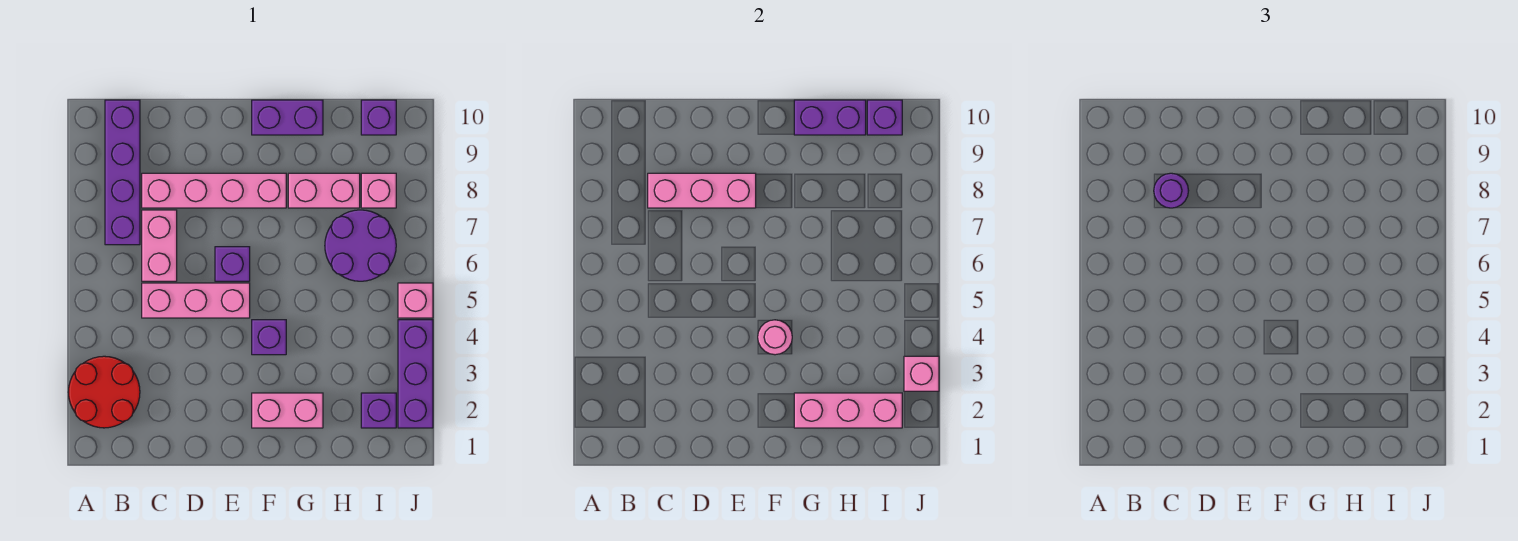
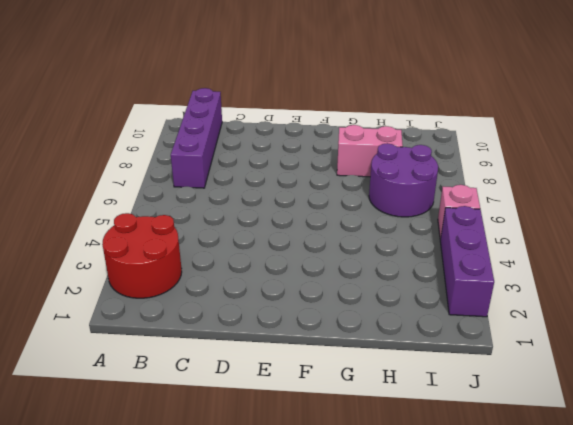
none -> pink 1x3 brick [142,283,250,318]
none -> pink 1x2 brick [142,210,177,281]
none -> pink 1x4 brick [142,173,286,208]

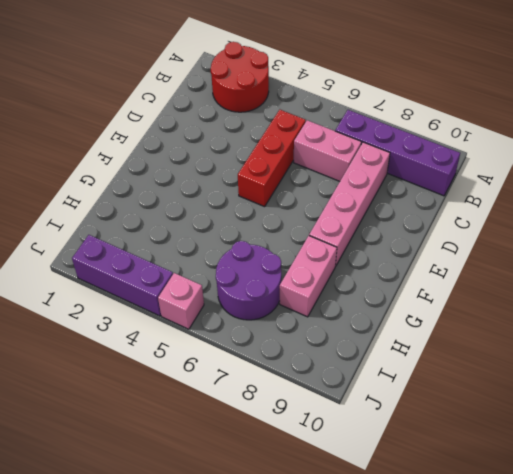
red 1x3 brick [238,110,306,207] -> pink 1x3 brick [142,283,250,318]
none -> purple 1x1 brick [215,247,250,281]
none -> pink 1x2 brick [252,393,323,428]
none -> purple 1x1 brick [252,320,286,355]

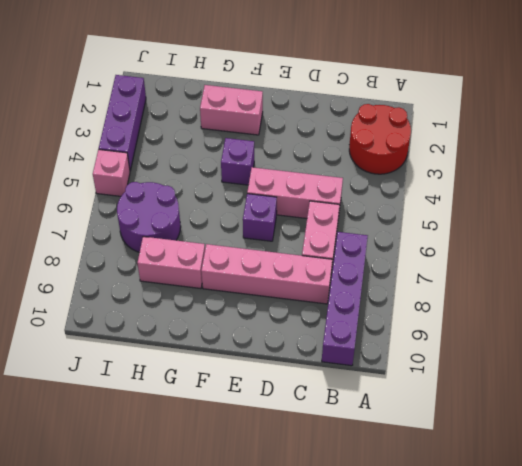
none -> purple 1x2 brick [252,100,323,135]
none -> purple 1x1 brick [361,393,396,428]
none -> pink 1x1 brick [361,173,396,208]

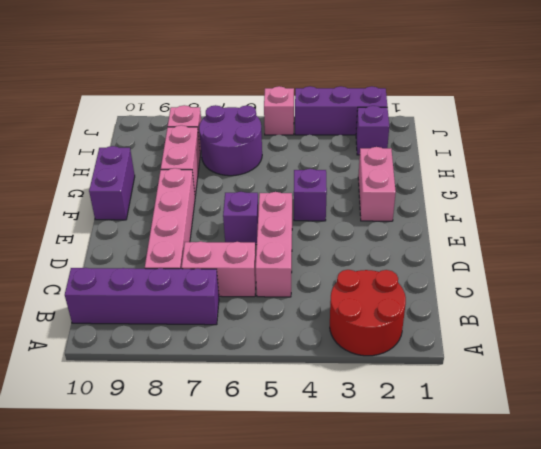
none -> purple 1x1 brick [361,100,396,135]
none -> pink 1x3 brick [648,173,756,208]
none -> pink 1x1 round brick [758,320,792,355]

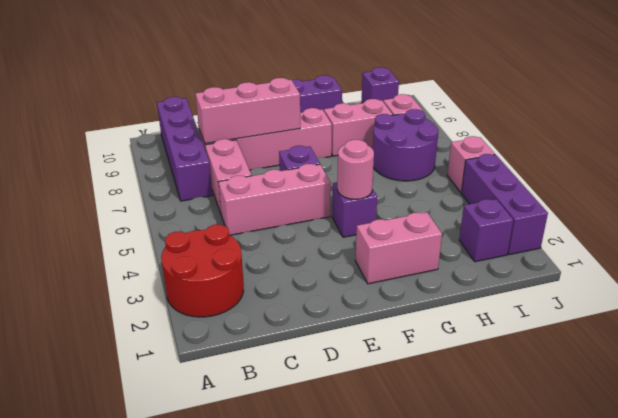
none -> pink 1x3 brick [794,393,902,428]
none -> purple 1x2 brick [794,100,866,135]
none -> purple 1x1 brick [867,100,902,135]

